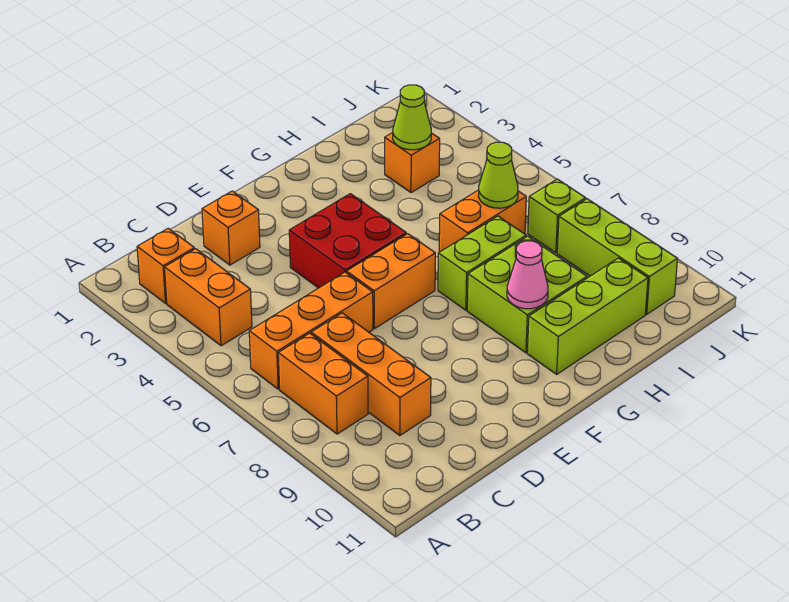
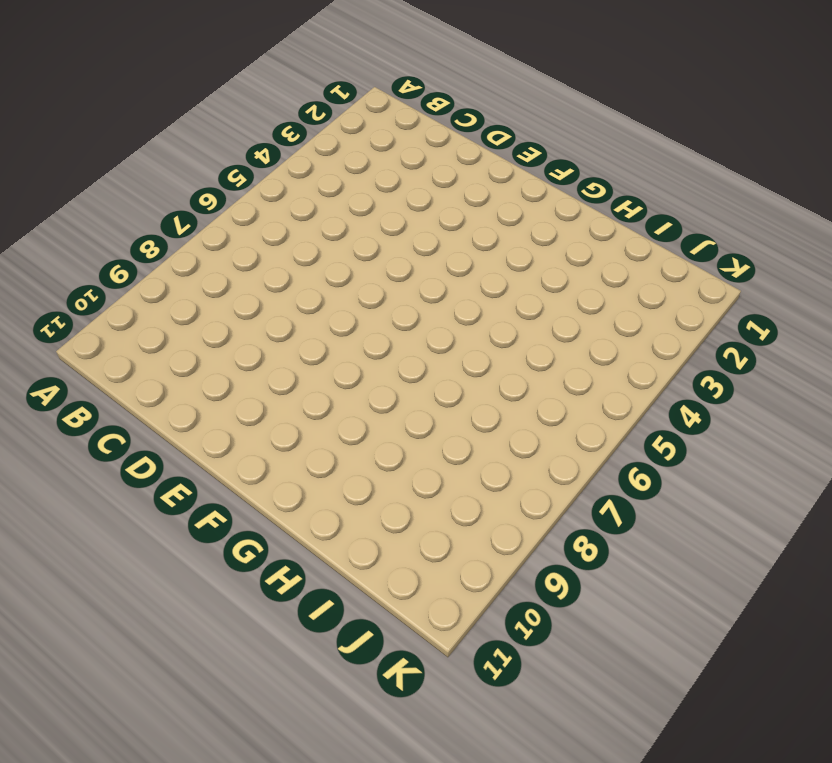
none -> orange 1x1 brick [137,228,194,303]
none -> orange 1x2 brick [165,249,252,346]
none -> orange 1x3 brick [249,272,373,389]

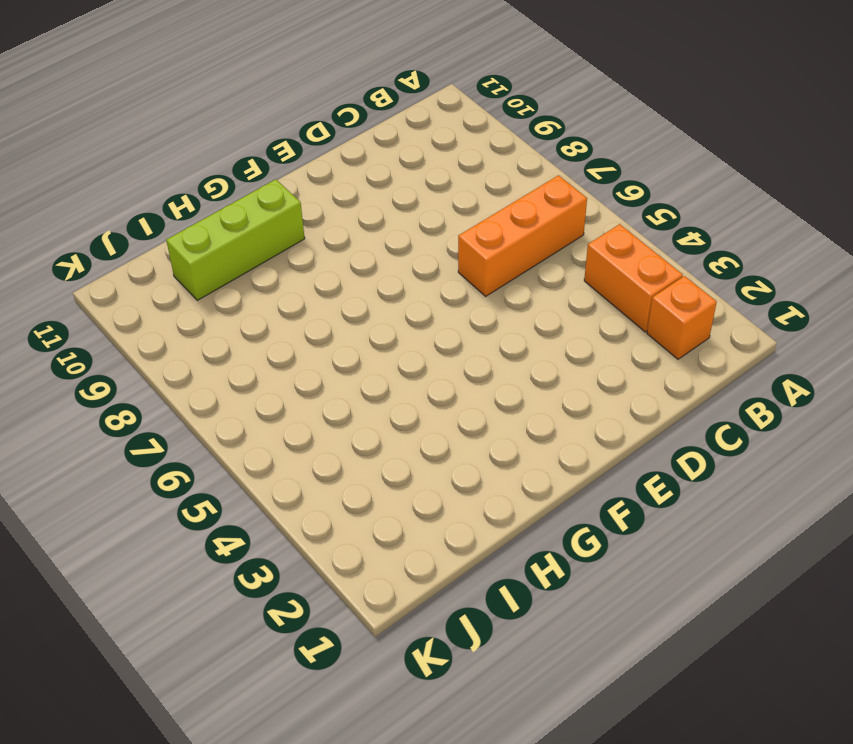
none -> orange 1x2 brick [278,333,368,434]
none -> orange 1x3 brick [311,313,431,435]
none -> orange 1x1 brick [202,191,260,265]

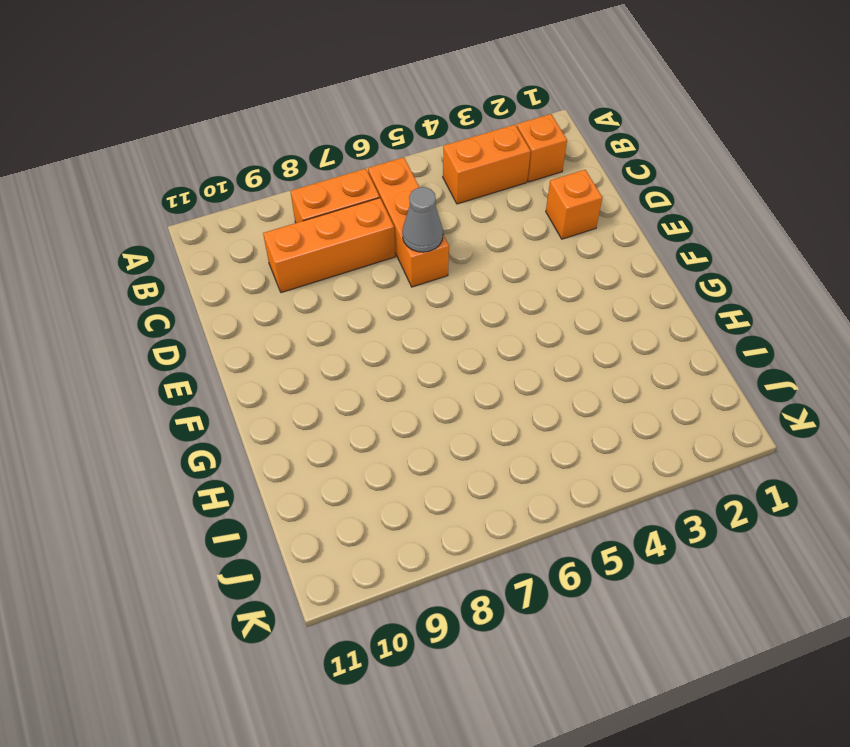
grey 1x1 cone [402,187,443,252] -> none
none -> red 2x2 brick [289,194,406,288]
none -> orange 1x2 brick [346,234,435,329]
none -> lime 1x2 brick [438,216,526,310]

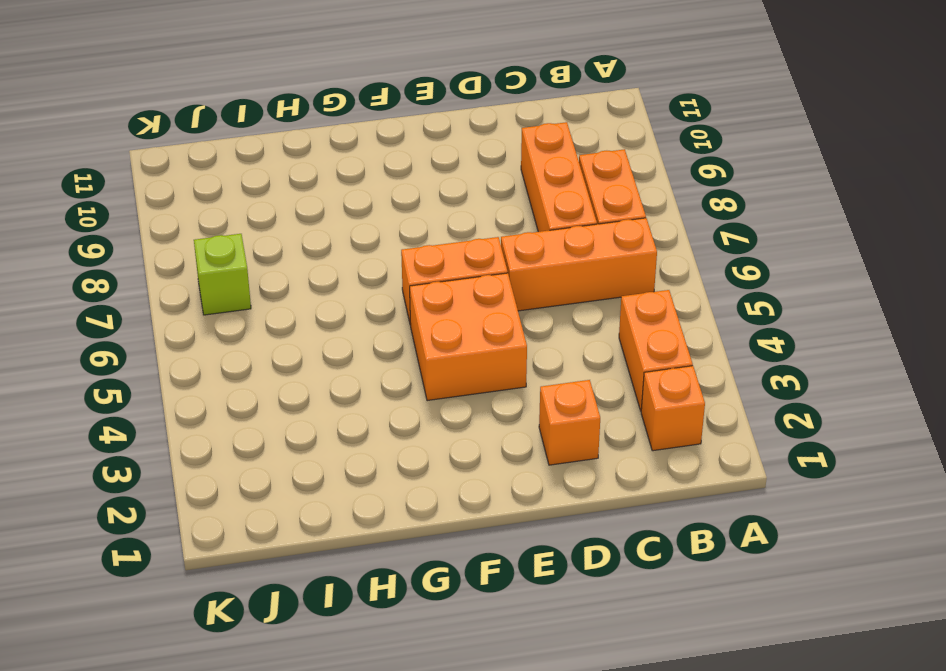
orange 2x2 brick [410,273,527,401] -> red 2x2 brick [289,194,406,288]
none -> lime 1x2 brick [438,216,526,310]
none -> lime 2x2 brick [467,236,587,353]
none -> lime 1x3 brick [527,258,648,374]

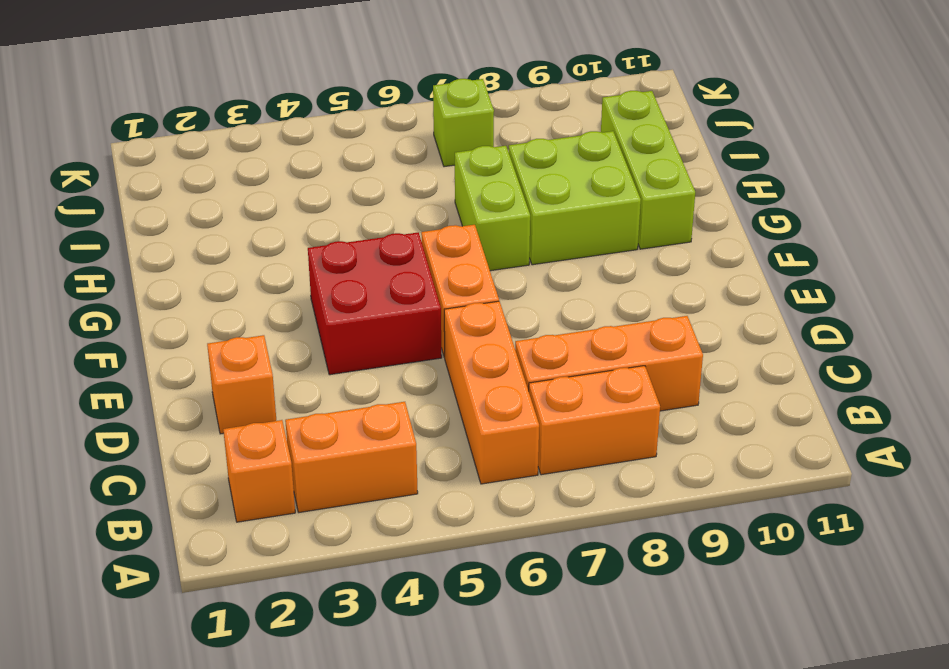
none -> orange 1x2 brick [439,190,526,252]
none -> orange 1x1 brick [385,133,440,193]
none -> lime 1x3 brick [557,199,677,314]

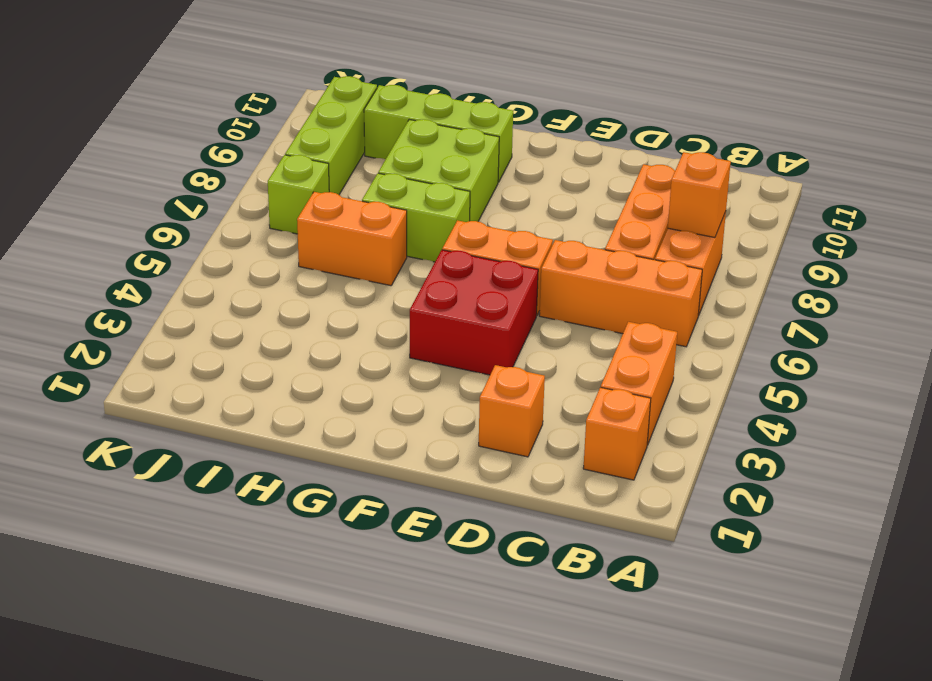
orange 1x1 brick [668,152,731,238] -> orange 1x1 brick moved to [385,133,440,193]
none -> pink 1x1 cone [507,241,548,309]
none -> lime 1x1 cone [393,85,431,150]
none -> lime 1x1 cone [478,142,518,208]

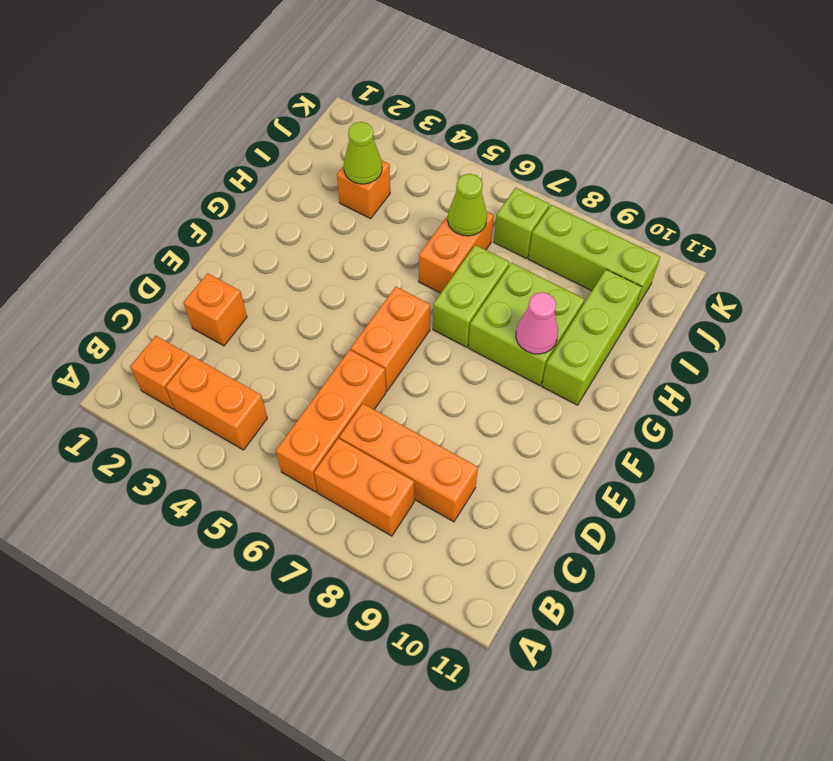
none -> red 2x2 brick [289,194,406,288]

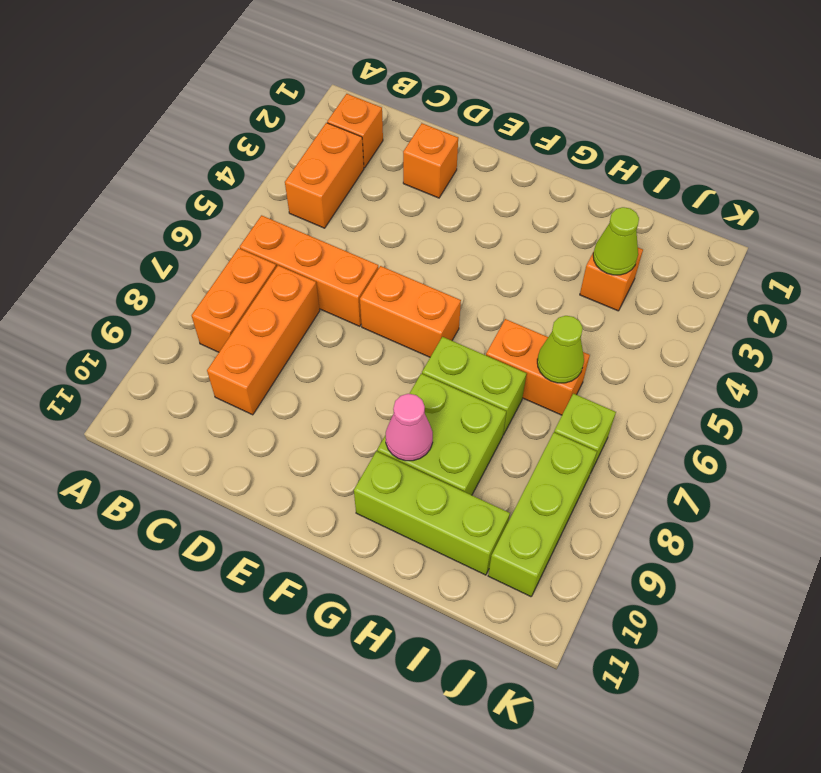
none -> red 2x2 brick [289,194,406,288]

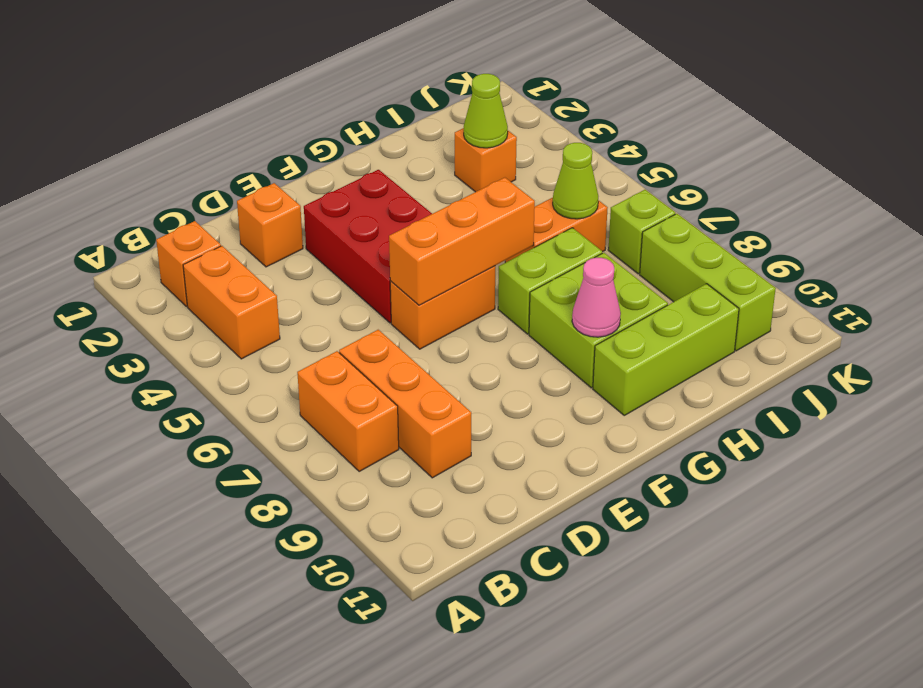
red 2x3 brick [304,170,432,323] -> red 2x2 brick [289,194,406,288]
orange 1x3 brick [389,178,535,305] -> orange 1x3 brick moved to [249,272,373,389]

